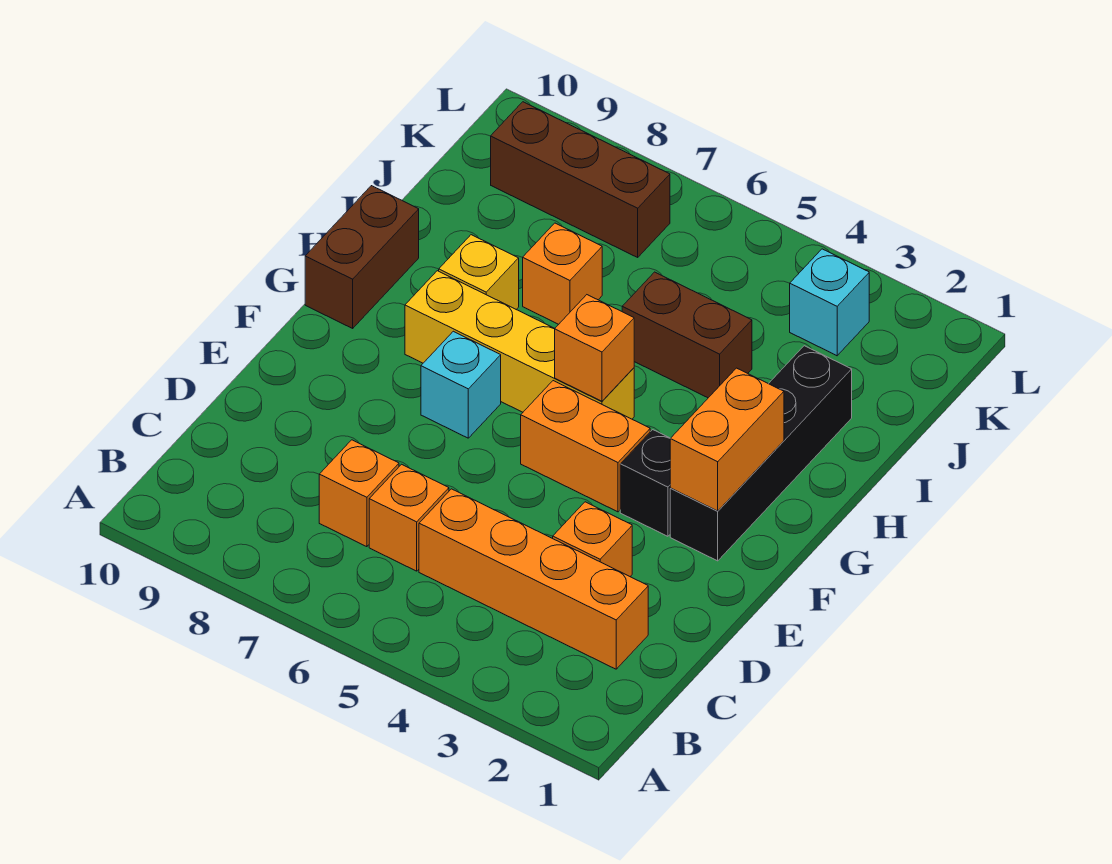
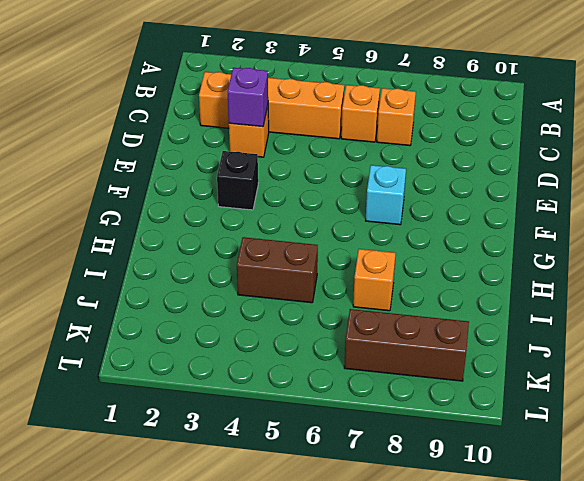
purple 1x1 brick [228,68,268,127] -> none
none -> black 1x4 brick [670,346,852,561]
none -> orange 1x2 brick [521,381,650,512]
none -> yellow 1x4 brick [405,271,634,419]

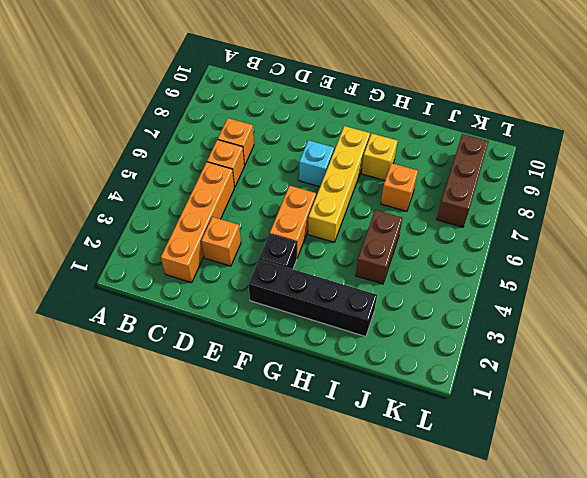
none -> brown 1x2 brick [305,186,419,328]
none -> cyan 1x1 brick [790,249,869,356]
none -> orange 1x2 brick [670,368,784,511]

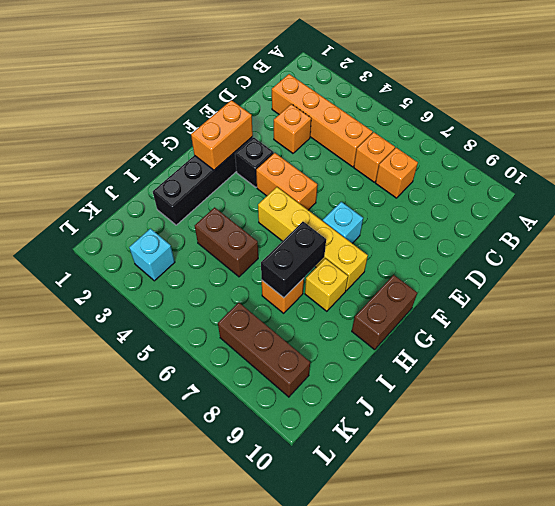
black 1x2 brick [261,222,326,298] -> none
none -> orange 1x1 brick [555,295,634,401]

